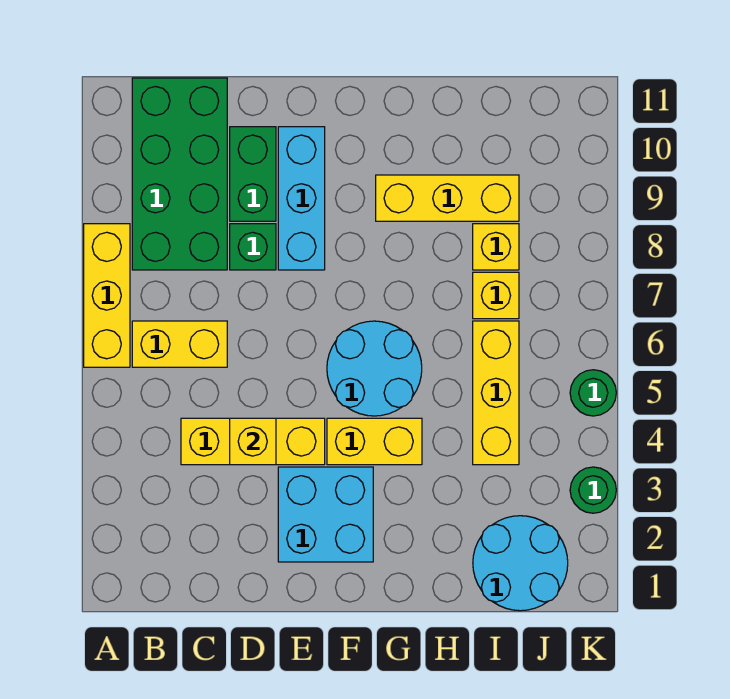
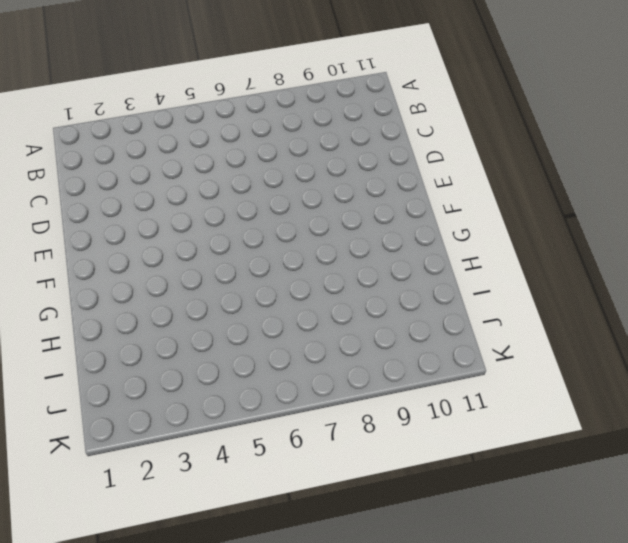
none -> yellow 1x3 brick [84,224,130,367]
none -> yellow 1x2 brick [132,321,227,367]
none -> green 2x4 brick [132,78,227,270]

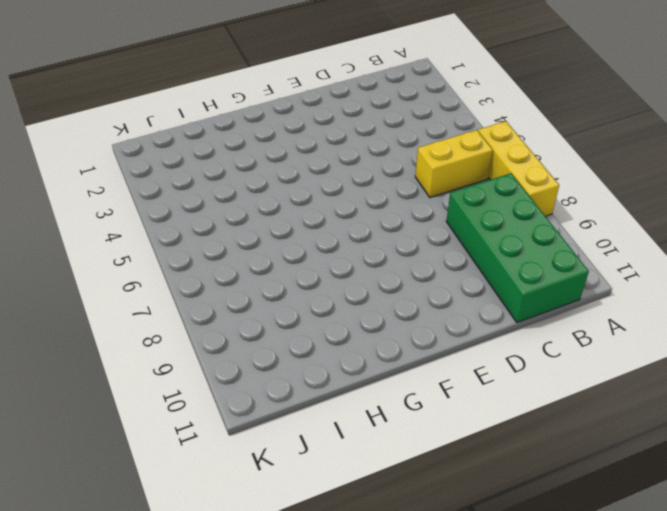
none -> yellow 1x3 brick [181,418,325,465]
none -> green 1x1 brick [230,224,276,270]
none -> green 1x2 brick [230,127,276,221]

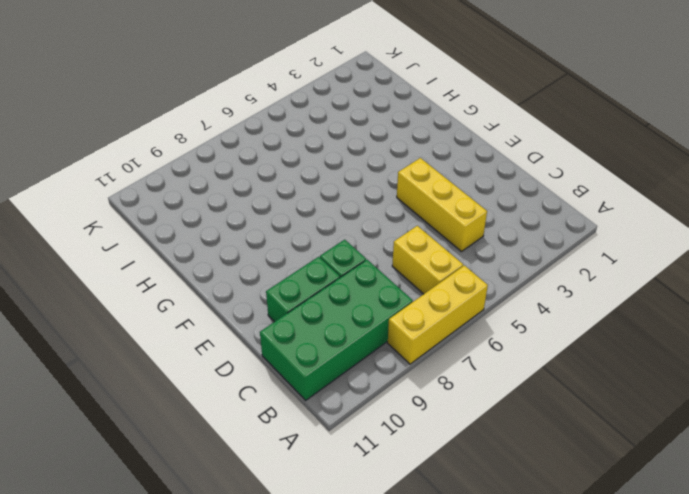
none -> cyan 2x2 brick [278,467,373,562]
none -> cyan 1x3 brick [278,127,325,270]
none -> yellow 1x2 brick [327,418,422,465]

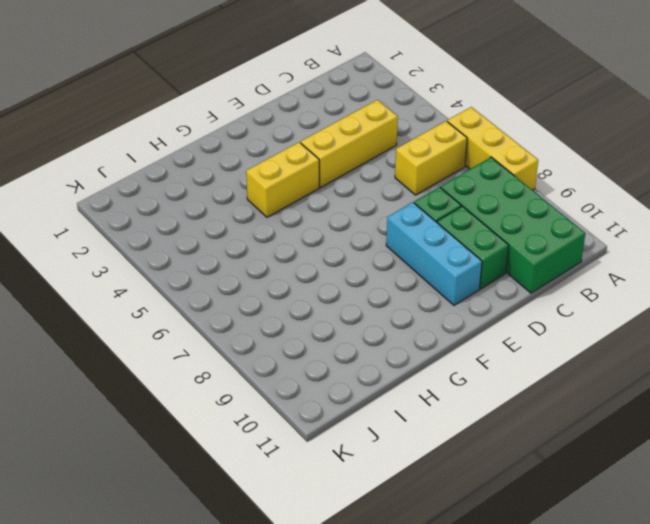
none -> cyan 2x2 brick [278,467,373,562]
none -> cyan 2x2 round brick [327,321,422,416]
none -> yellow 1x3 brick [376,175,519,221]

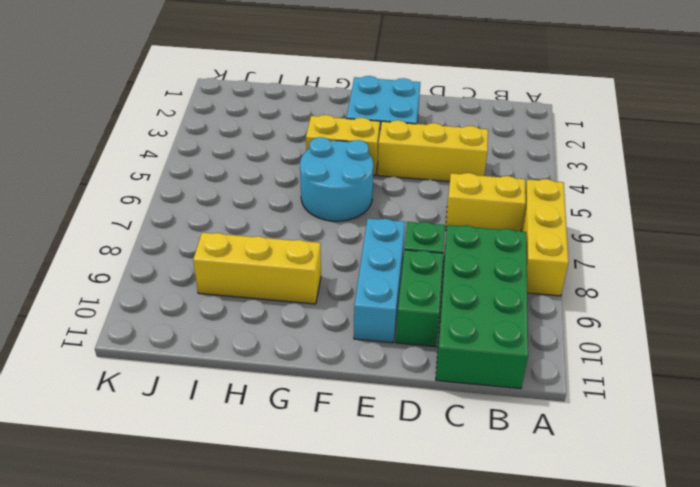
none -> cyan 2x2 round brick [473,516,568,611]
none -> yellow 1x3 brick [473,321,519,465]
none -> yellow 1x1 brick [473,272,519,319]

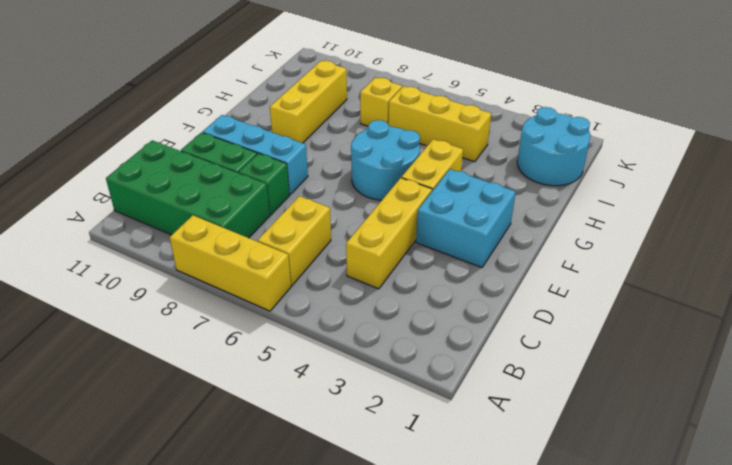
none -> yellow 1x1 brick [473,224,519,270]
none -> green 1x1 round brick [570,467,616,513]
none -> green 1x1 round brick [570,370,616,416]

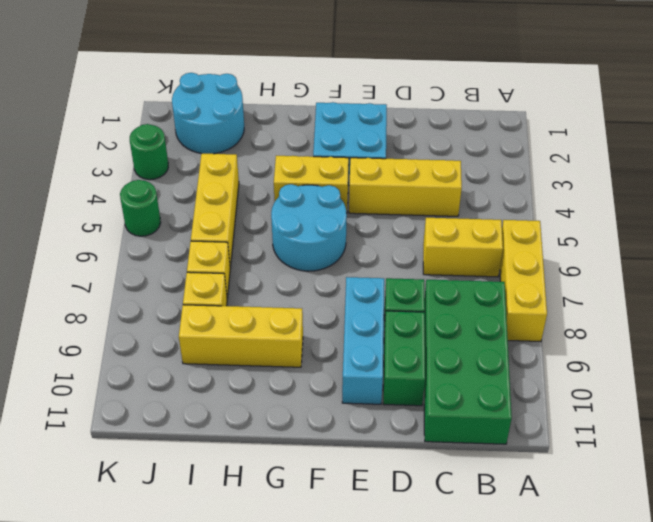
none -> yellow 1x1 brick [230,418,276,465]

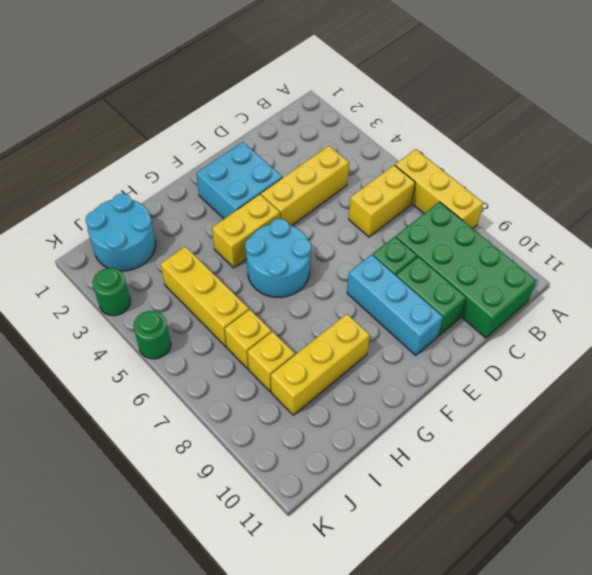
none -> yellow 1x1 brick [230,418,276,465]

